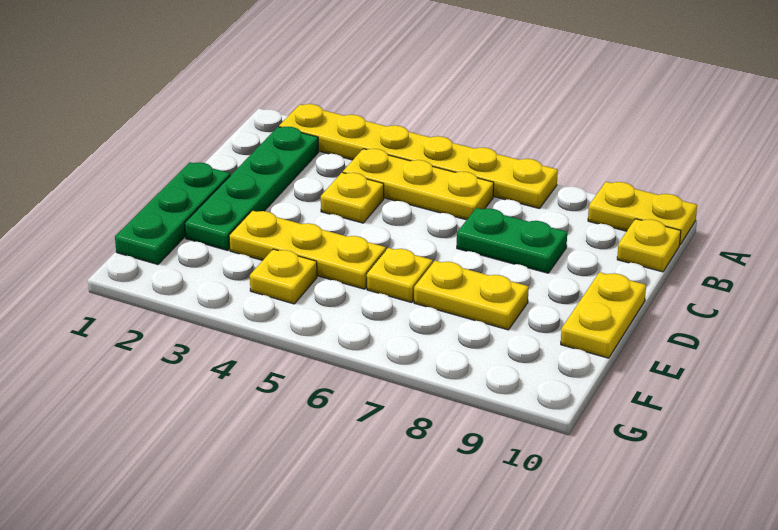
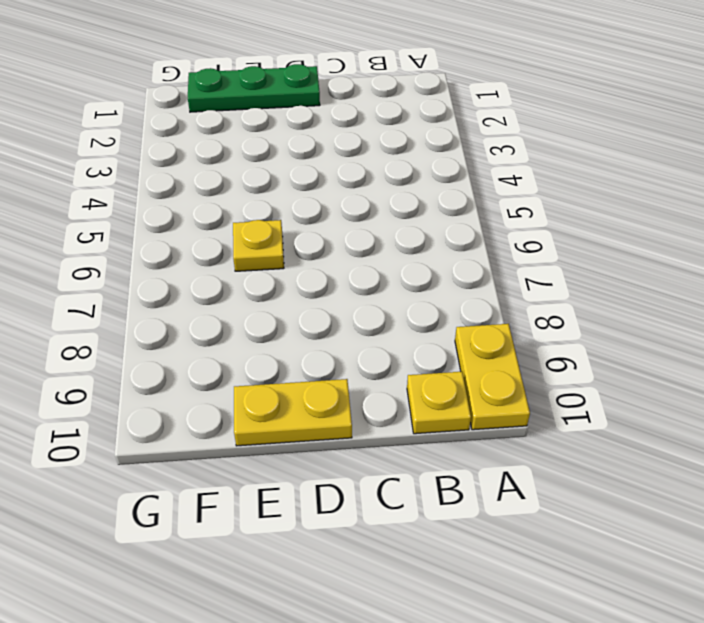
none -> yellow 1x6 plate [279,104,558,208]
none -> green 1x4 plate [185,127,319,250]
none -> yellow 1x3 plate [343,149,494,220]

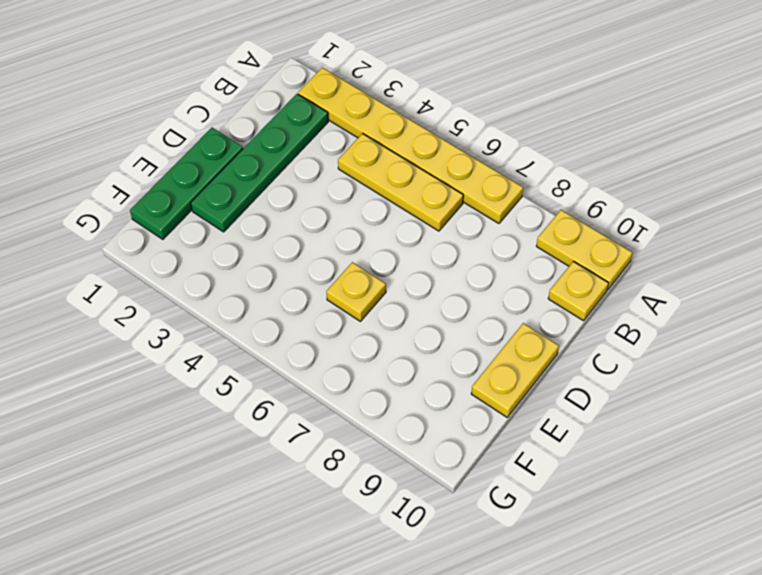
none -> yellow 1x1 plate [321,173,384,223]
none -> green 1x2 plate [457,208,567,273]
none -> yellow 1x3 plate [229,210,386,289]

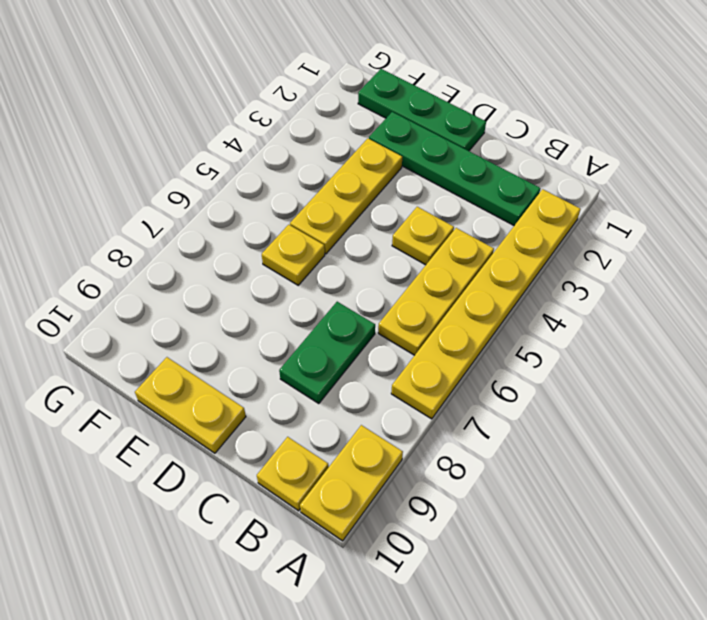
none -> yellow 1x2 plate [414,261,529,330]
none -> yellow 1x1 plate [250,249,317,304]

